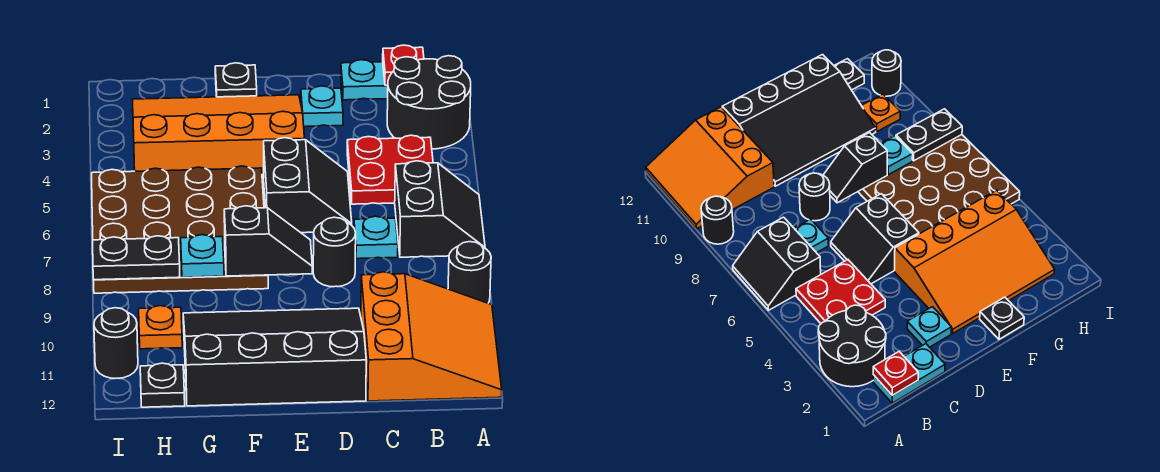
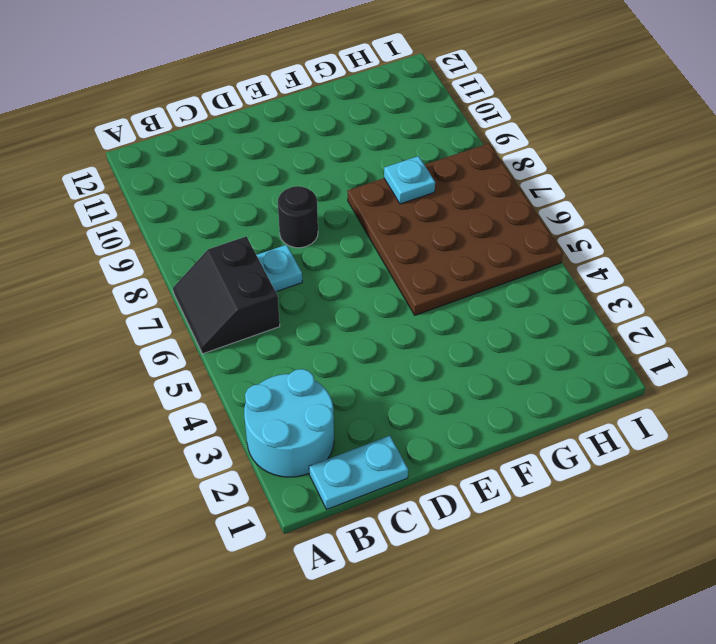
cyan 2x2 round brick [244,369,334,477] -> black 2x2 round brick [387,56,471,149]
none -> black 1x1 round brick [448,242,491,303]
none -> orange 3x3 slope [361,272,502,401]
none -> red 2x2 plate [347,135,433,204]

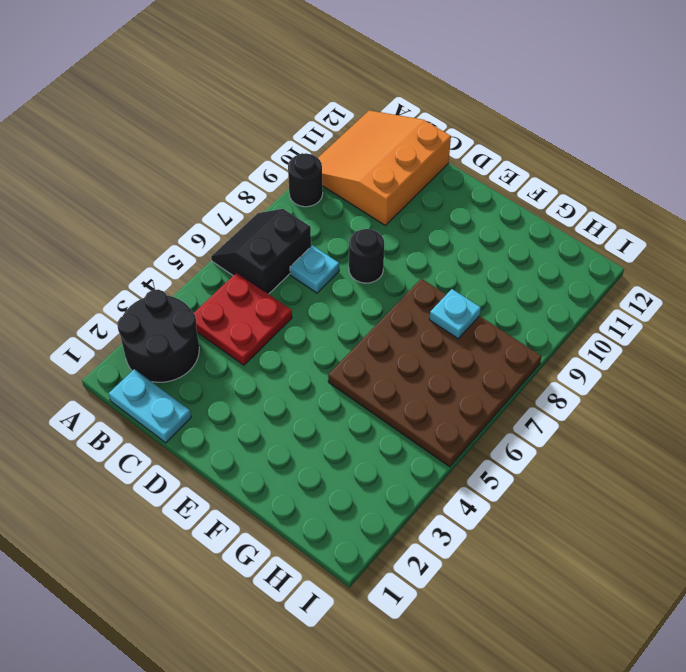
none -> cyan 1x1 plate [301,86,343,127]
none -> black 2x2 slope [264,138,352,233]
none -> black 3x4 slope [183,308,366,406]

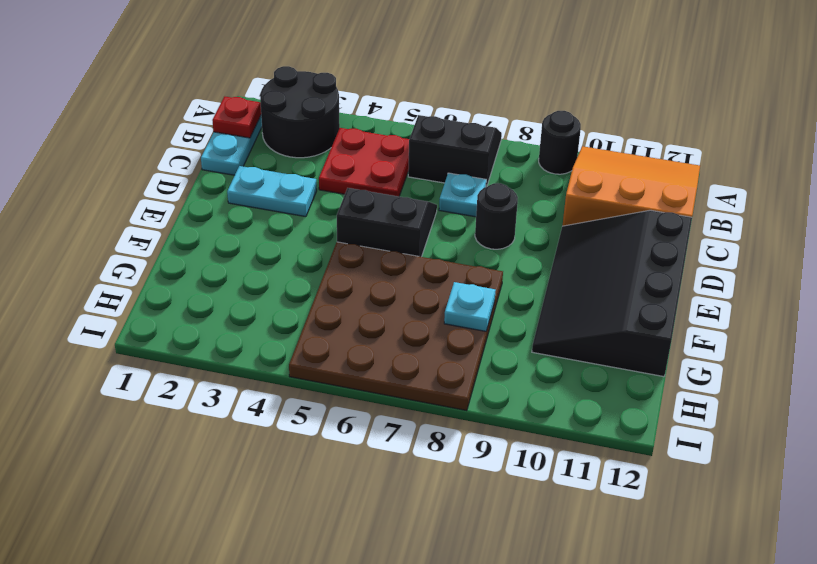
cyan 1x2 plate [227,166,317,217] -> cyan 1x1 plate [301,86,343,127]
none -> orange 3x4 slope [132,95,305,180]
none -> black 1x1 plate [215,63,257,97]
none -> orange 1x1 plate [139,306,182,349]

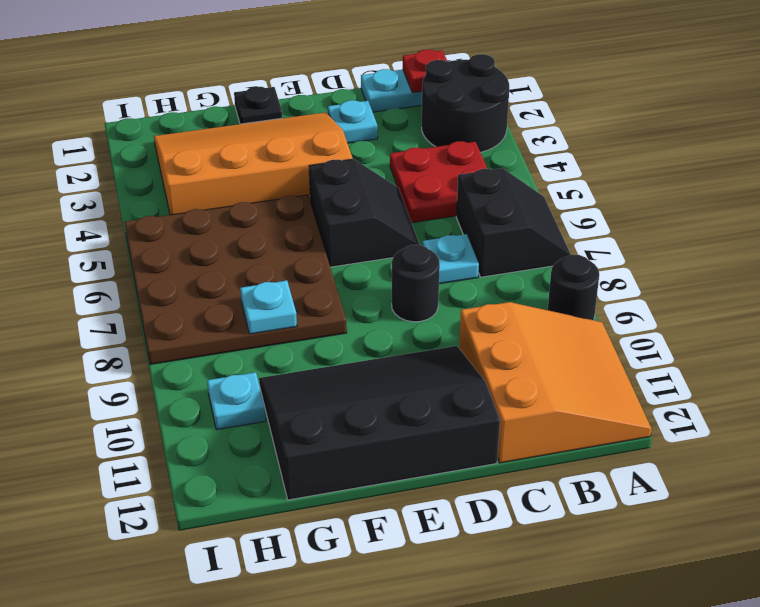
cyan 1x1 plate [207,372,266,430] -> orange 1x1 plate [139,306,182,349]
none -> black 1x1 plate [140,363,185,407]
none -> black 1x1 round brick [94,308,138,379]
none -> black 1x2 slope [224,206,312,276]

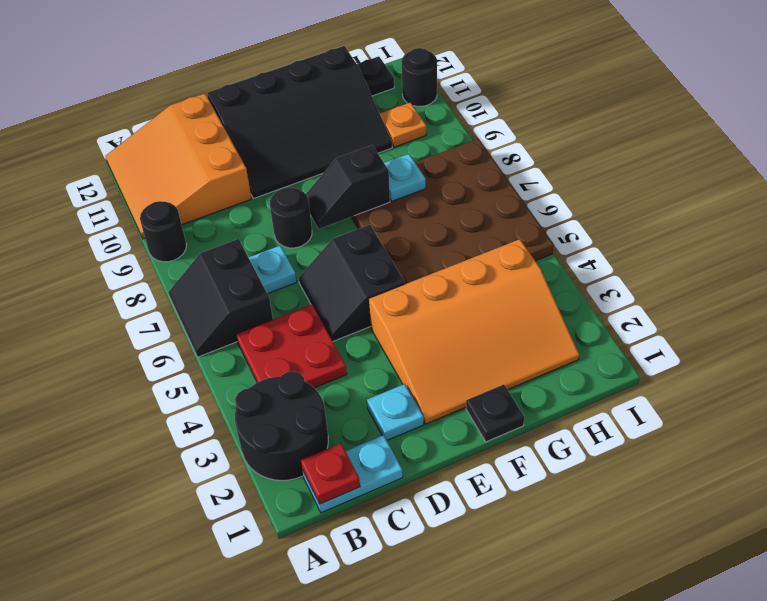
none -> black 1x2 plate [93,236,180,280]

